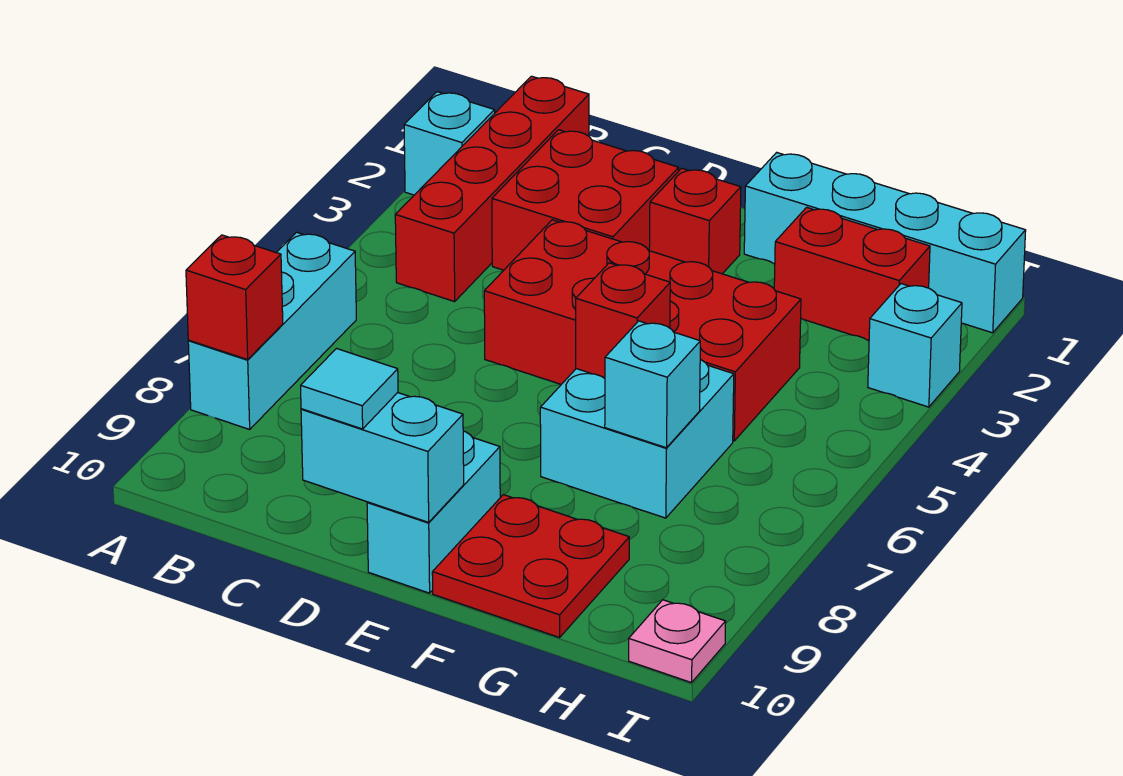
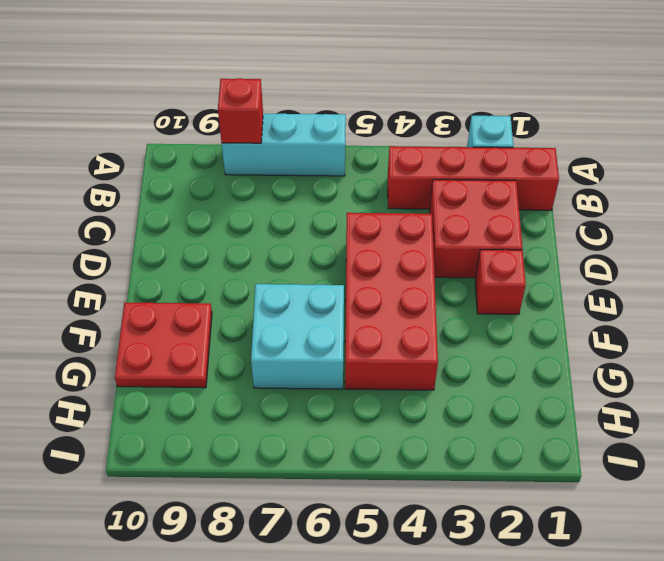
none -> cyan 1x2 brick [367,431,500,593]
none -> cyan 1x4 brick [744,152,1026,333]
none -> red 1x2 brick [774,207,930,340]

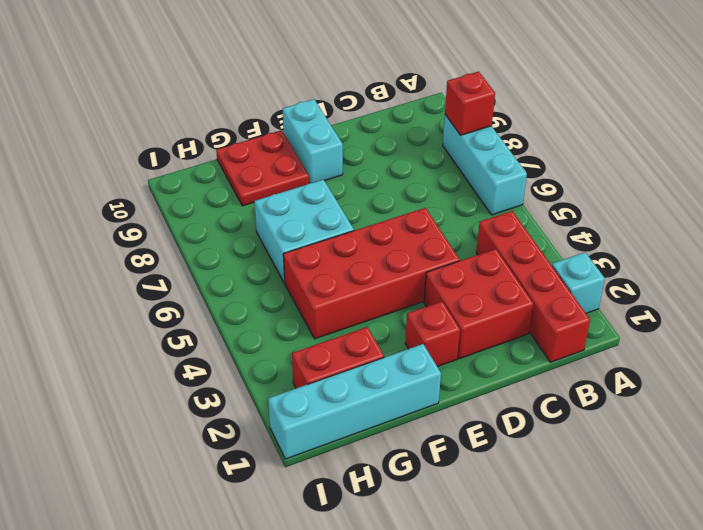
none -> cyan 1x1 brick [868,284,962,407]
none -> pink 1x1 plate [629,600,726,683]
none -> cyan 1x2 brick [301,393,464,522]

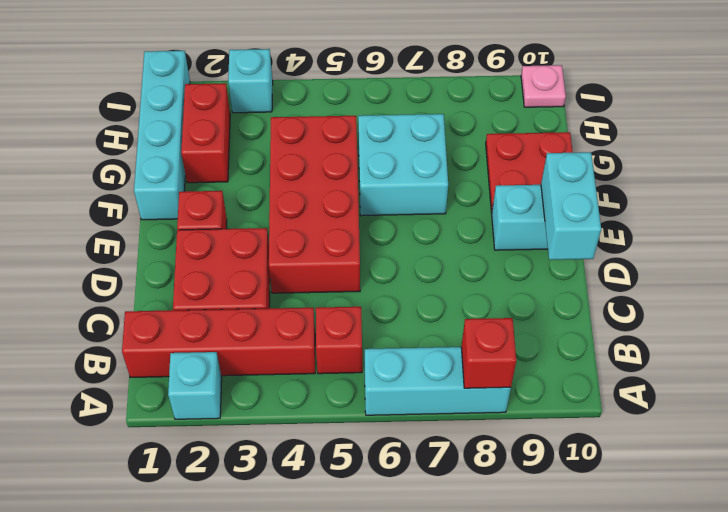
red 1x1 brick [316,307,362,374] -> red 1x1 brick moved to [576,263,670,378]
none -> cyan 1x1 brick [605,321,700,448]
none -> cyan 1x1 tile [301,349,398,429]

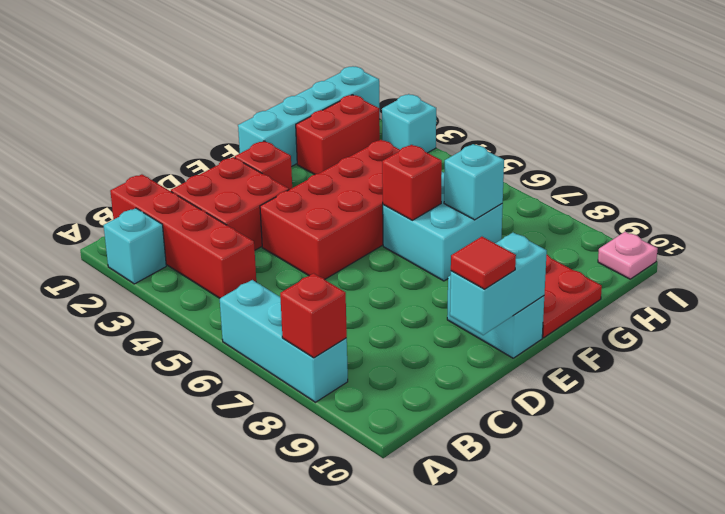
red 1x1 tile [451,237,516,289] -> cyan 1x1 tile [301,349,398,429]

